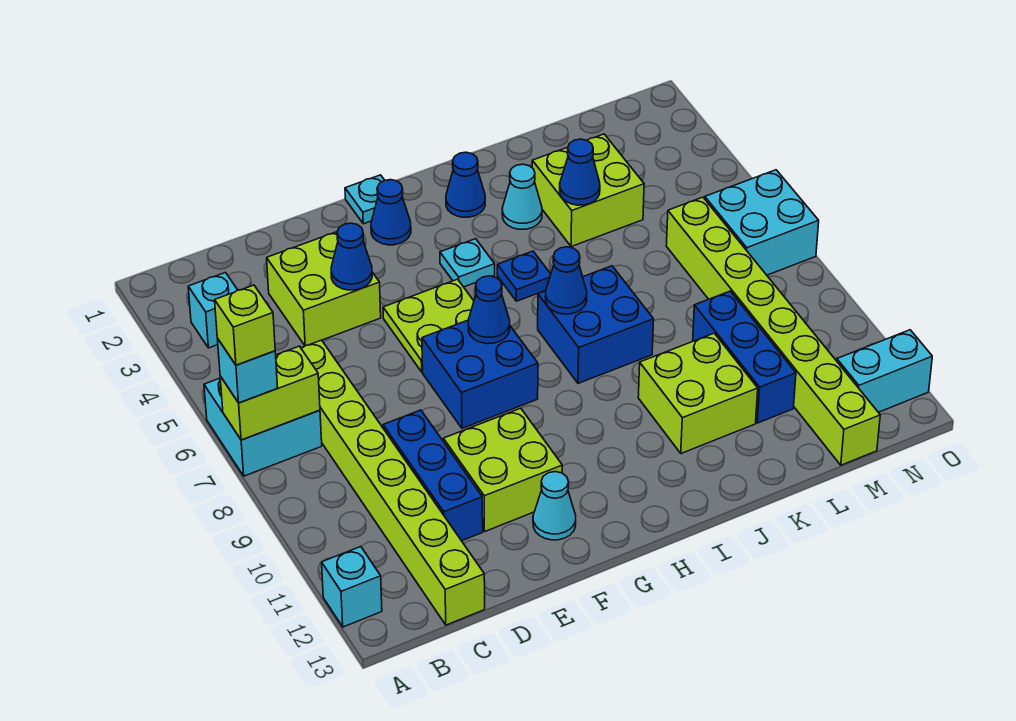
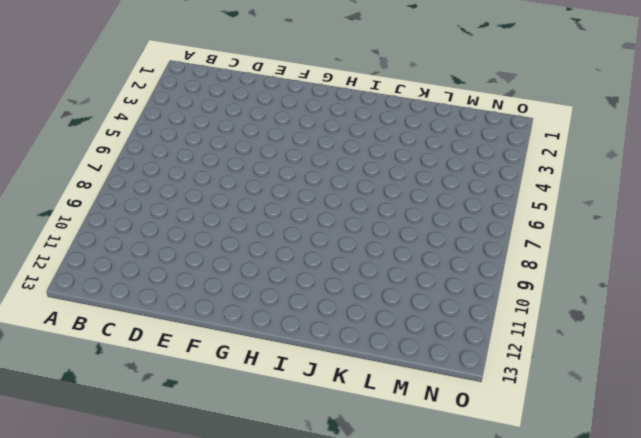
none -> cyan 2x2 brick [204,378,322,476]
none -> cyan 1x1 brick [322,547,382,627]
none -> cyan 1x1 brick [188,273,237,348]
none -> lime 1x8 brick [301,340,485,625]

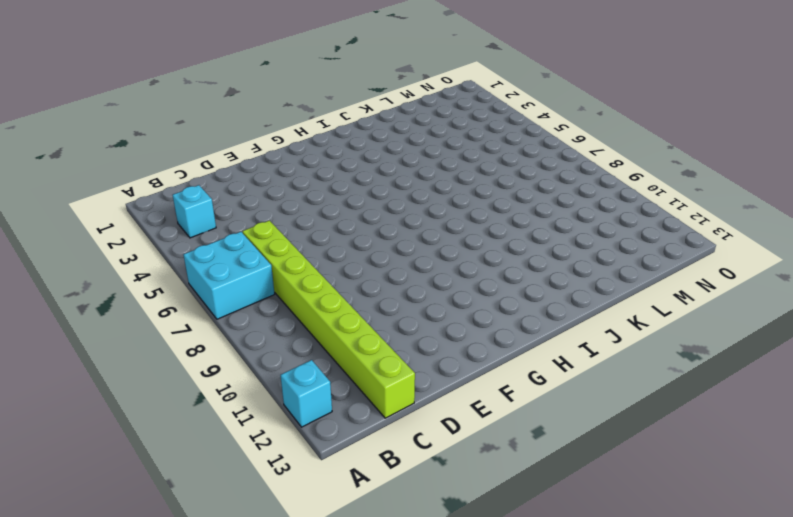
none -> lime 2x2 brick [267,232,381,346]
none -> blue 1x3 brick [383,410,483,541]
none -> lime 2x2 brick [443,408,562,531]
none -> lime 2x2 plate [383,279,474,372]

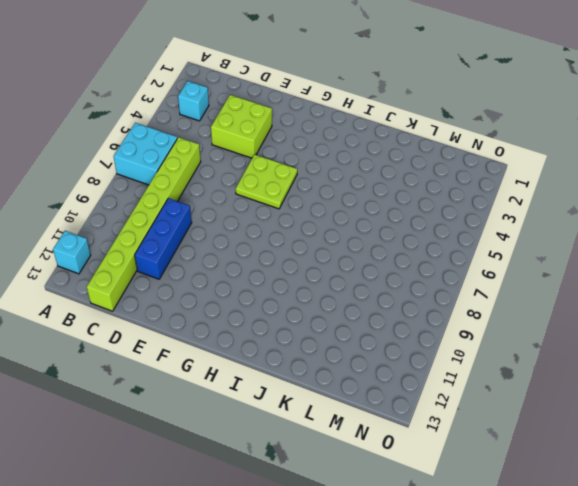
none -> lime 2x2 brick [443,408,562,531]
none -> blue 2x2 brick [422,320,538,428]
none -> cyan 1x1 cone [533,472,576,540]
none -> cyan 1x1 plate [345,175,385,224]

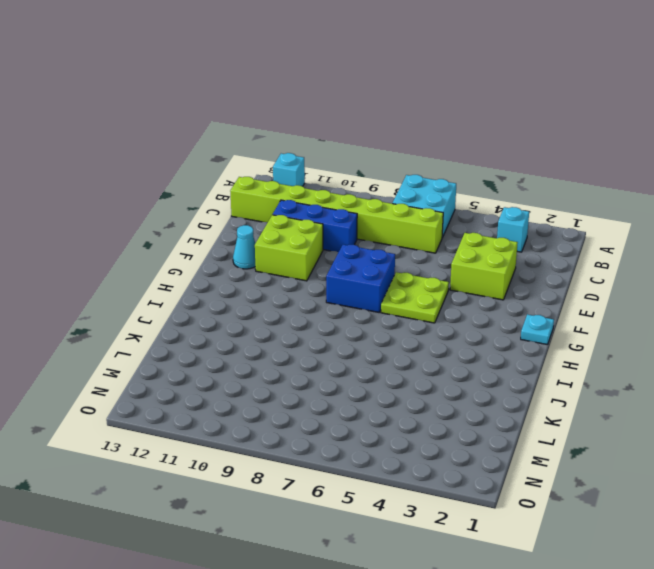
none -> blue 1x1 cone [371,180,411,245]
none -> cyan 1x1 plate [440,239,495,287]
none -> blue 1x1 cone [446,152,485,217]
none -> blue 1x1 plate [497,251,551,301]

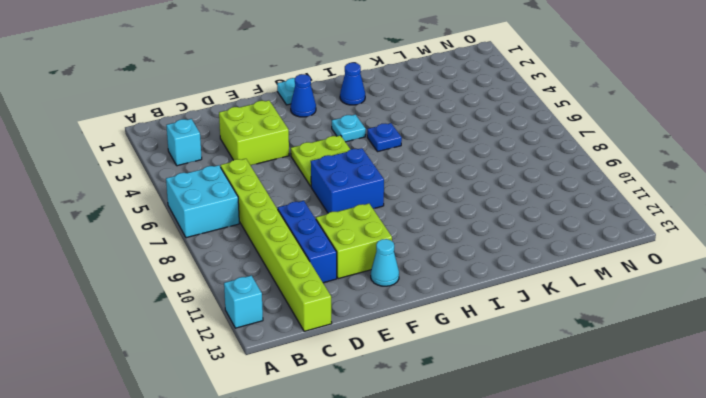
none -> blue 2x2 brick [538,266,654,383]
none -> cyan 1x1 cone [502,164,542,229]
none -> lime 2x2 brick [638,333,758,453]
none -> lime 2x2 brick [532,134,644,247]

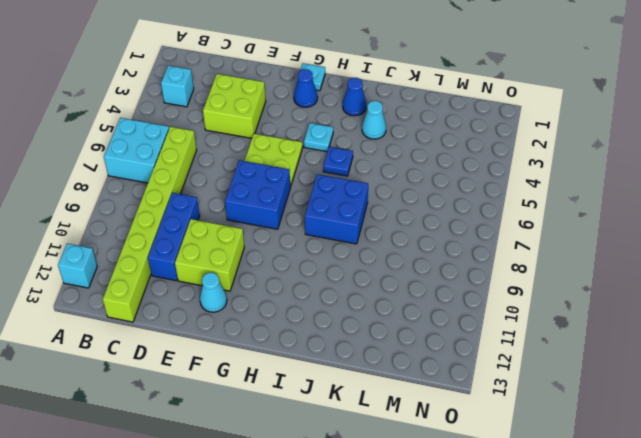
none -> lime 2x2 brick [638,333,758,453]
none -> lime 2x2 brick [532,134,644,247]
none -> blue 1x3 brick [693,291,796,423]
none -> lime 1x8 brick [666,197,880,465]

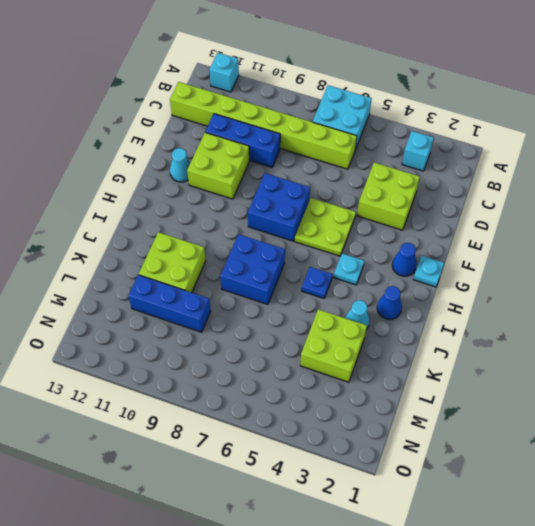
none -> lime 1x8 brick [666,197,880,465]
none -> cyan 2x2 brick [705,170,819,275]
none -> cyan 1x2 brick [837,330,932,412]
none -> lime 1x2 brick [220,346,320,440]

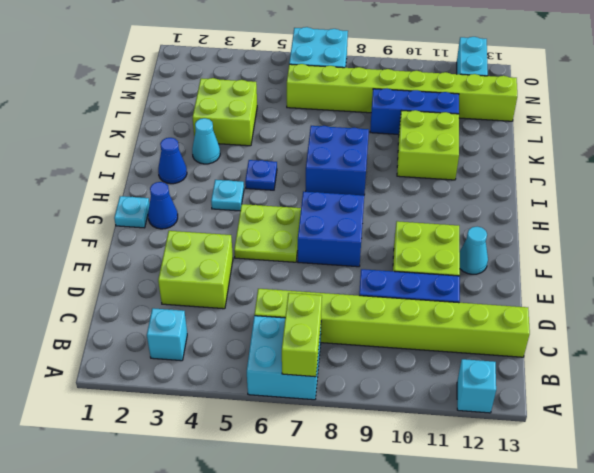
none -> blue 1x1 cone [331,223,372,290]
none -> blue 1x1 cone [468,276,510,344]
none -> blue 1x1 cone [545,247,587,314]
none -> blue 1x1 cone [560,139,600,205]

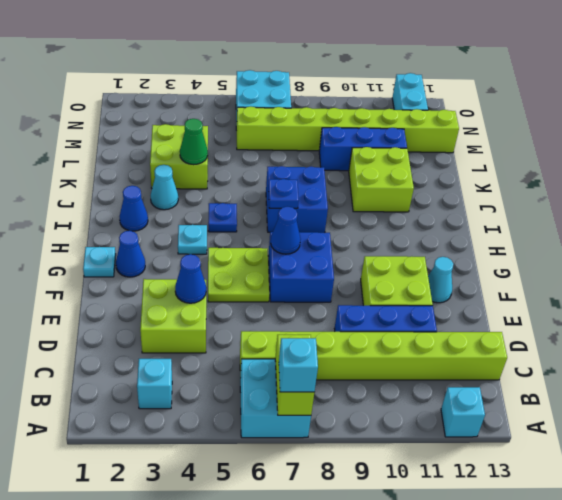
blue 1x1 plate [268,179,299,208] -> blue 1x1 cone [545,247,587,314]
green 1x1 cone [180,119,208,165] -> blue 1x1 cone [560,139,600,205]
none -> lime 1x1 brick [215,285,275,365]

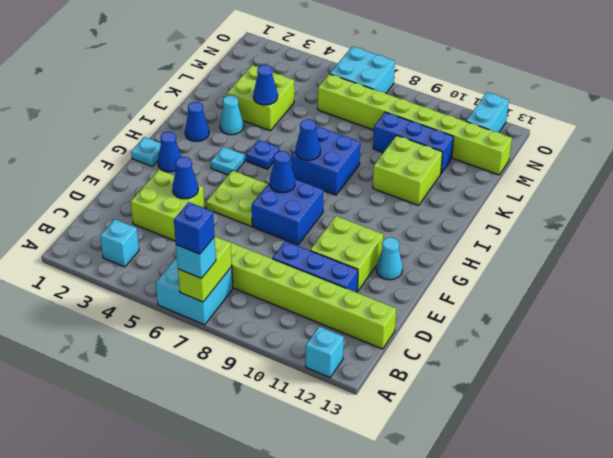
blue 1x1 brick [174,202,214,254] -> lime 1x1 brick [215,285,275,365]

